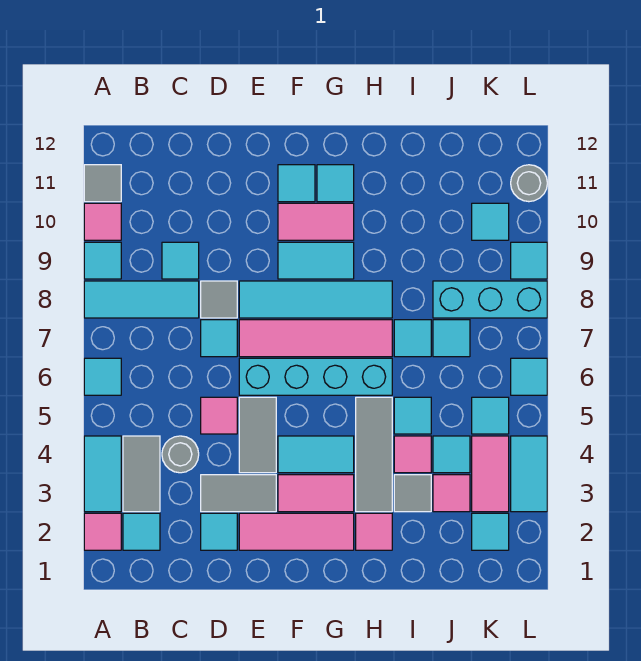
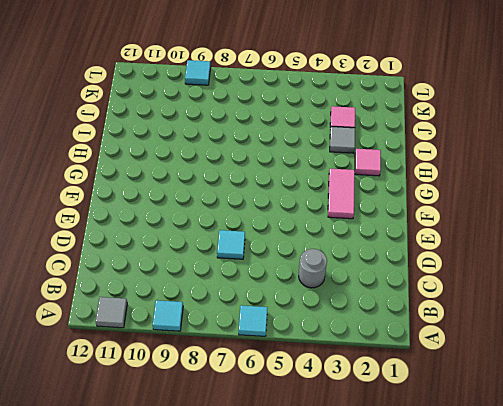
none -> pink 1x1 tile [84,513,121,550]
none -> cyan 1x2 tile [84,436,121,512]
none -> cyan 1x3 tile [84,281,199,318]
none -> pink 1x1 tile [84,203,121,240]

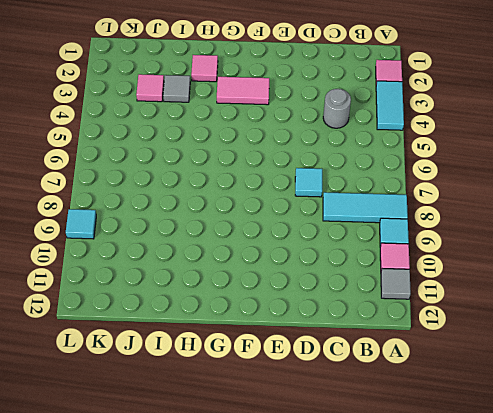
none -> cyan 1x1 tile [84,358,121,395]
none -> cyan 1x1 tile [123,513,160,550]
none -> grey 1x2 tile [123,436,160,512]
none -> cyan 1x1 tile [162,242,199,279]

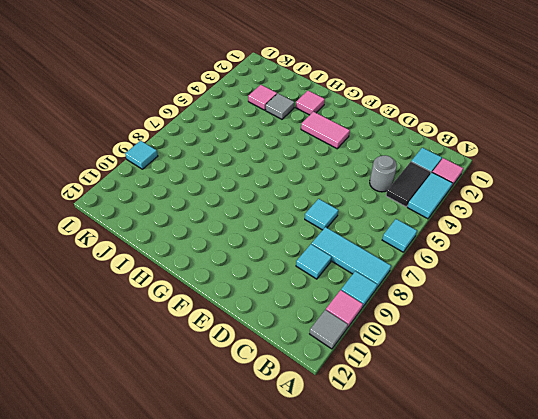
black 1x2 tile [386,162,431,207] -> grey 1x2 tile [123,436,160,512]
none -> cyan 1x1 tile [201,513,237,550]
none -> grey 1x2 tile [201,475,276,512]
none -> pink 1x1 tile [201,397,237,434]
none -> grey 1x1 tile [201,281,237,318]

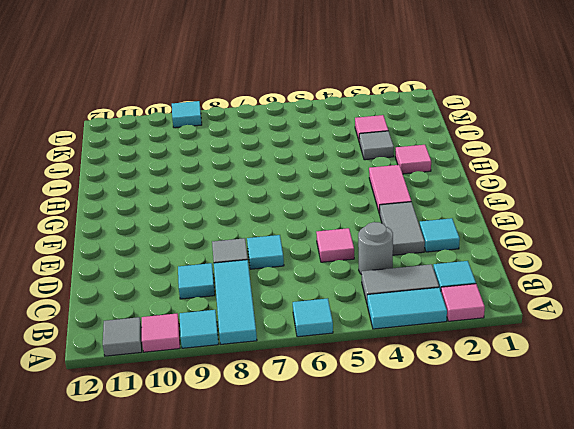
none -> pink 1x3 tile [239,513,354,550]
none -> grey 1x2 tile [239,397,276,473]
none -> cyan 1x4 brick [239,358,392,395]
none -> pink 1x4 tile [239,320,392,357]

